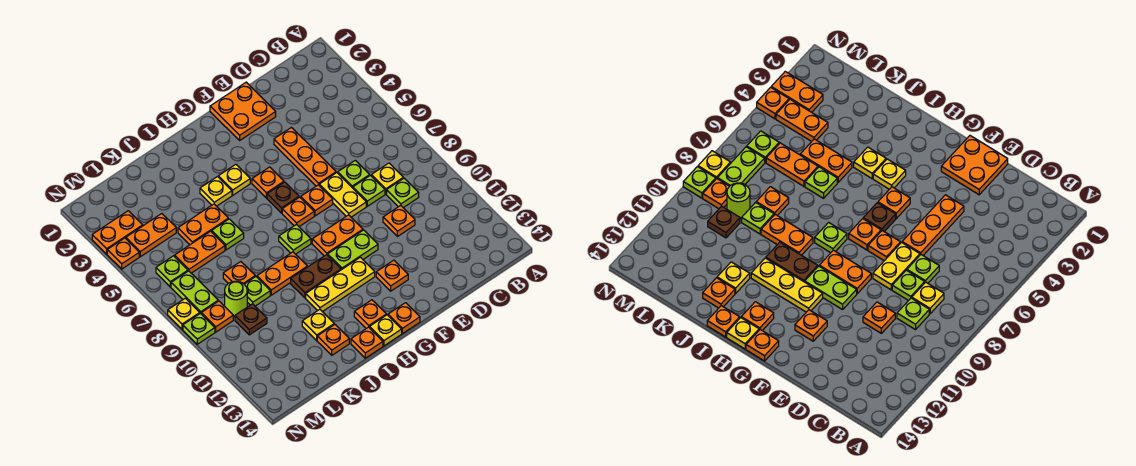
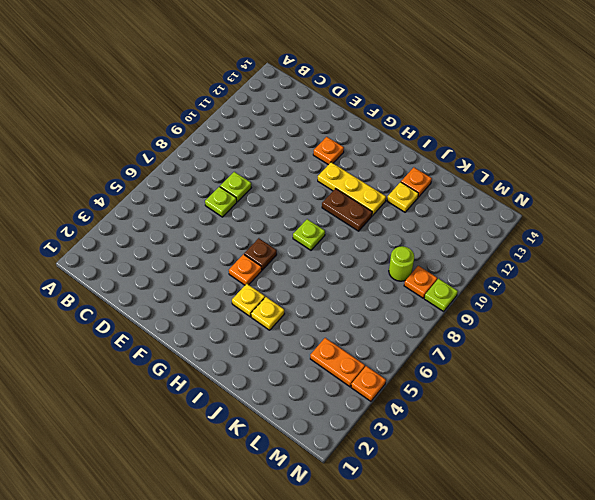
none -> yellow 1x1 plate [371,163,403,194]
none -> lime 1x1 plate [387,178,419,208]
none -> orange 1x1 plate [383,205,415,237]
none -> orange 2x2 plate [210,82,276,140]

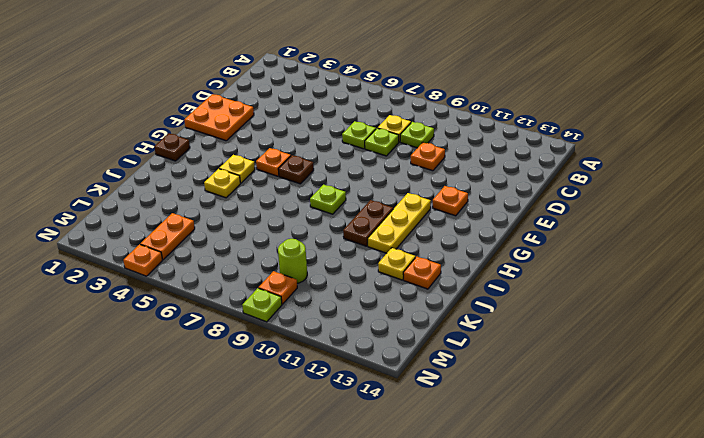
brown 1x1 plate [154,133,190,161] -> brown 1x1 plate moved to [235,304,267,335]
none -> orange 1x3 plate [274,128,336,186]
none -> yellow 1x2 plate [319,173,366,217]
none -> orange 1x1 plate [301,185,333,216]
none -> orange 1x2 plate [312,215,363,256]

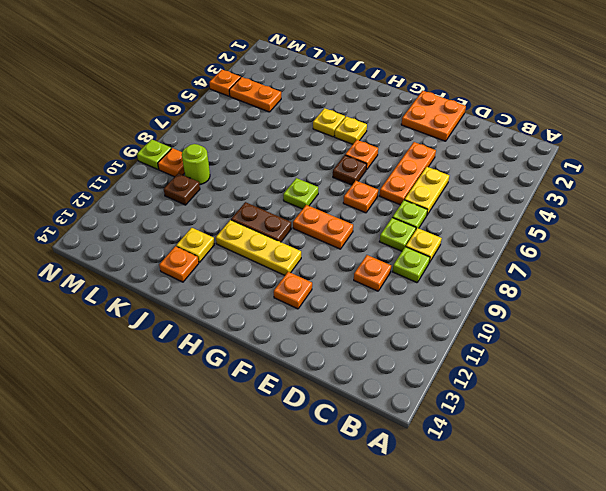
yellow 1x2 plate [404,167,449,215] -> yellow 1x2 plate moved to [319,173,366,217]
none -> lime 1x2 plate [328,230,378,270]
none -> orange 1x1 plate [282,197,314,227]
none -> orange 1x1 plate [388,303,420,334]
none -> orange 1x1 plate [354,300,386,328]

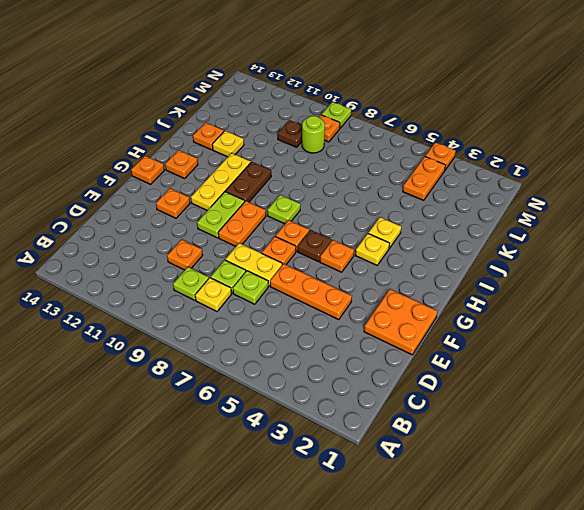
none -> yellow 1x1 plate [369,315,402,346]
none -> orange 1x2 plate [257,252,307,295]
none -> orange 1x1 plate [351,327,383,358]
none -> orange 1x2 plate [178,204,228,245]

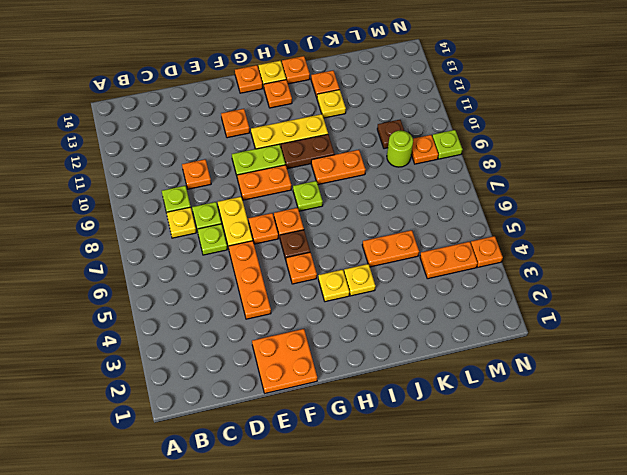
none -> lime 1x1 plate [212,219,244,250]
none -> orange 1x2 plate [175,231,225,273]
none -> orange 1x1 plate [223,262,255,284]
none -> lime 1x1 plate [244,277,270,306]

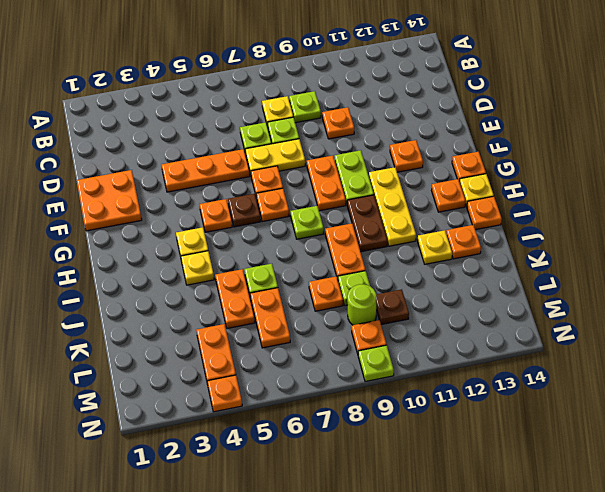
none -> orange 1x2 plate [92,211,143,254]
none -> lime 1x1 plate [156,256,188,287]
none -> lime 1x2 plate [171,271,218,313]
none -> yellow 1x1 plate [168,298,200,329]

